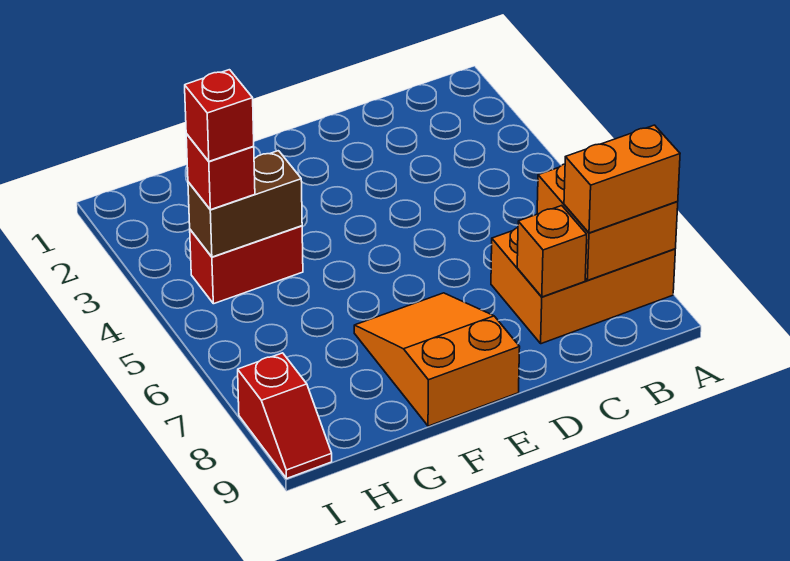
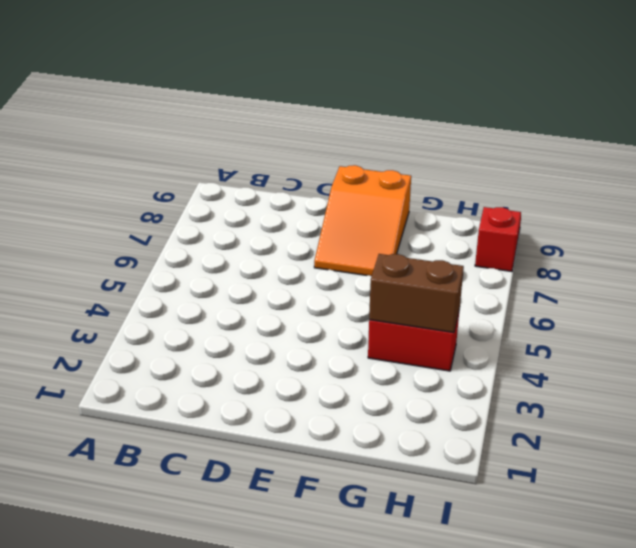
none -> orange 2x3 brick [491,228,675,344]
none -> orange 2x2 brick [537,164,678,280]

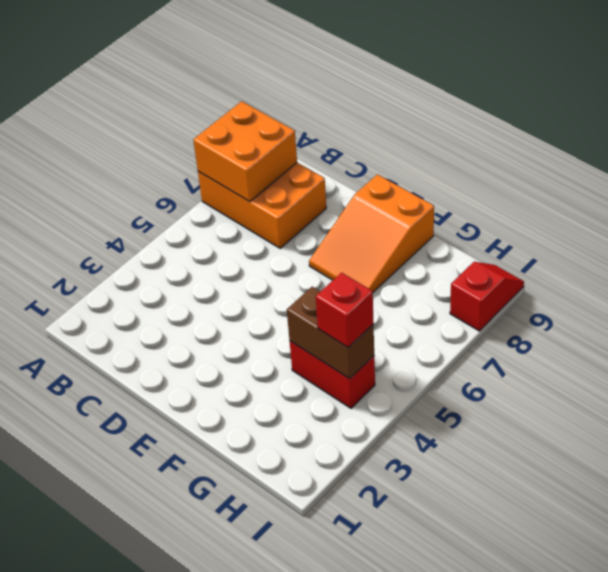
none -> orange 1x1 brick [517,206,587,297]
none -> orange 1x2 brick [564,125,680,233]

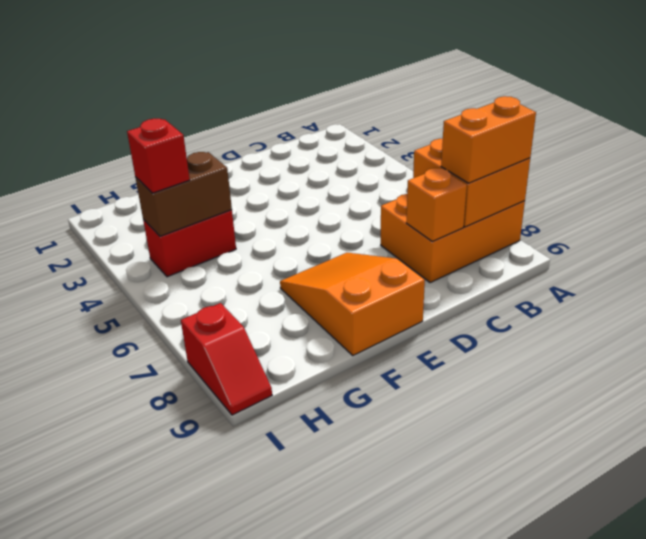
none -> red 1x1 brick [185,70,254,161]

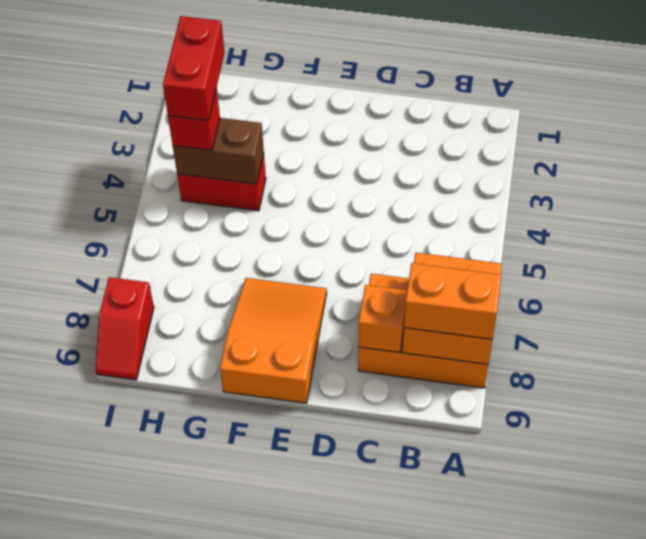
red 1x2 brick [163,16,225,121] -> red 1x1 brick [185,70,254,161]

